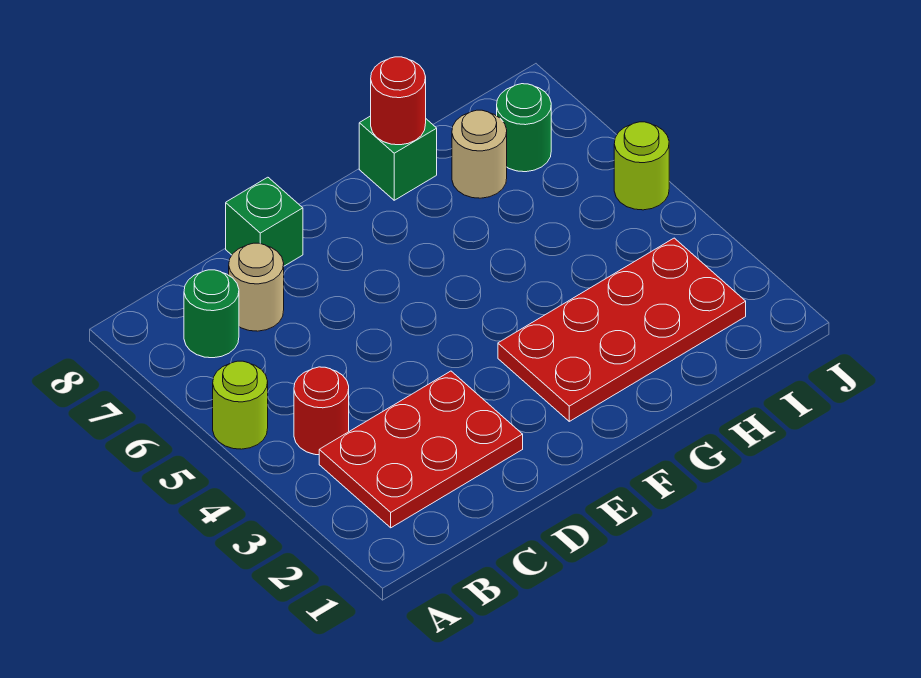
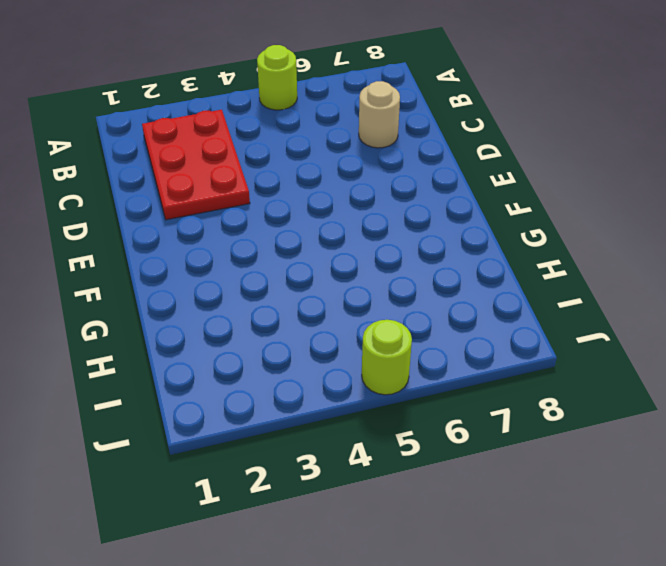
none -> red 1x1 round brick [294,367,349,455]
none -> green 1x1 round brick [184,270,239,358]
none -> green 1x1 brick [226,177,303,266]

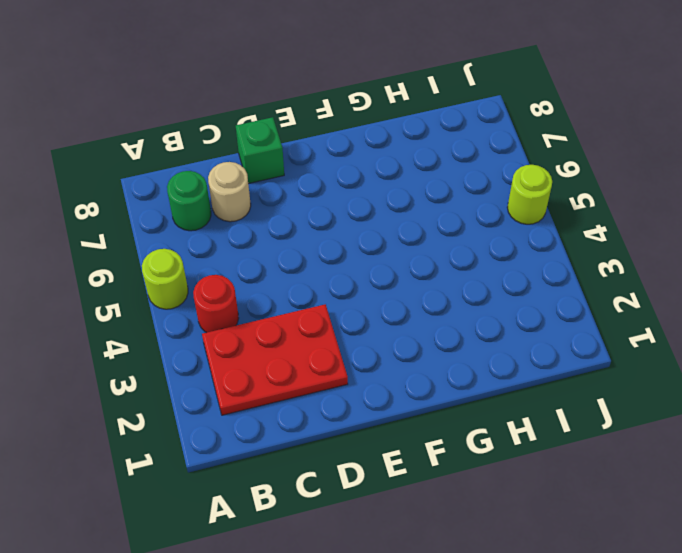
none -> red 2x4 plate [498,238,746,421]
none -> green 1x1 brick [359,116,437,200]
none -> tan 1x1 round brick [452,110,507,198]

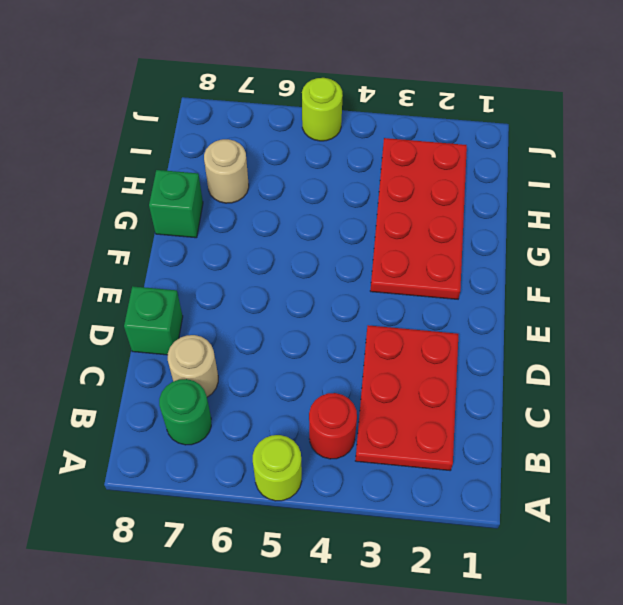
none -> green 1x1 round brick [497,84,551,172]
none -> red 1x1 round brick [371,57,426,145]

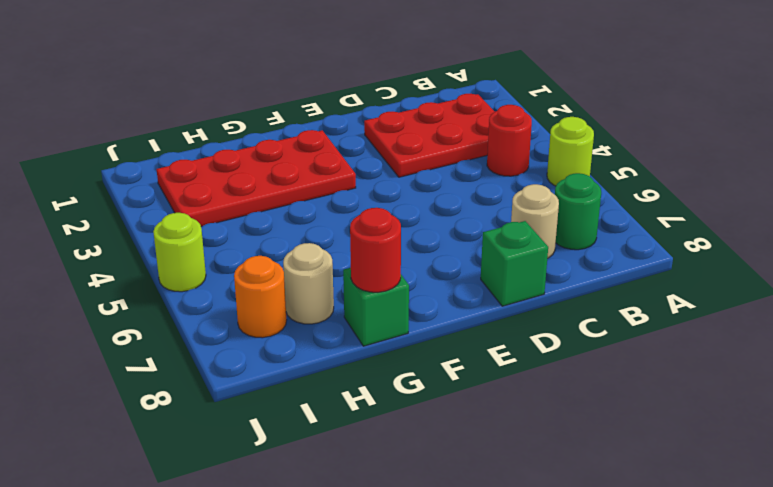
orange 1x1 round brick [234,256,286,338] -> green 1x1 round brick [497,84,551,172]

